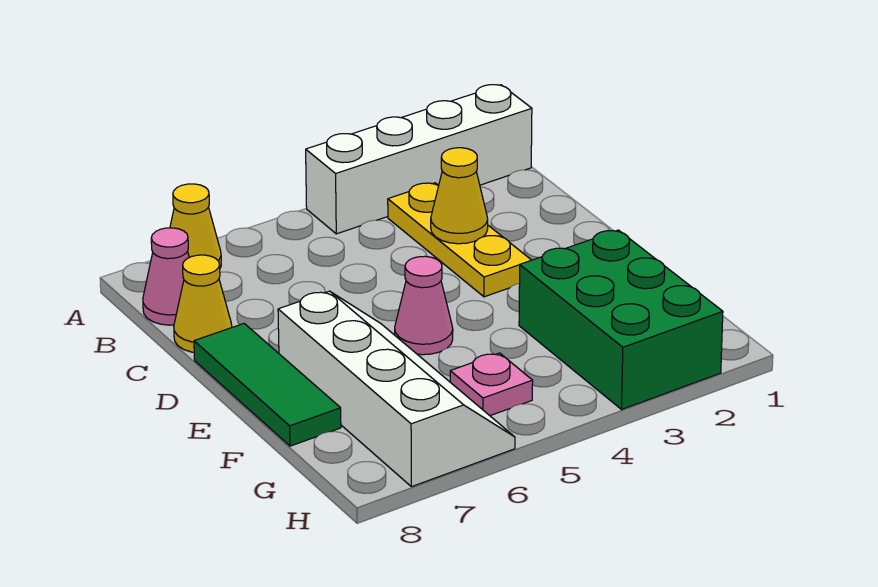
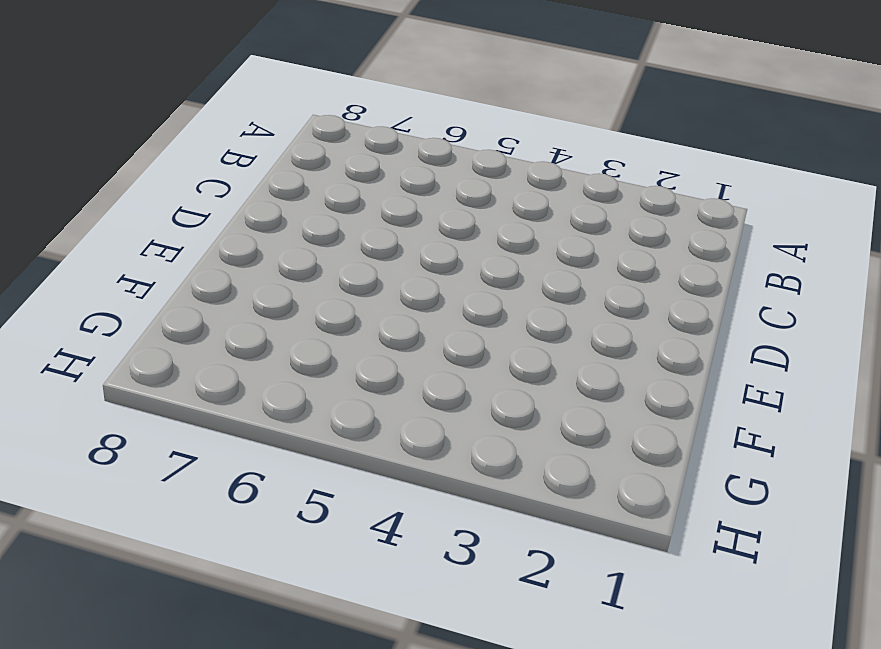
none -> white 1x4 brick [306,85,532,234]
none -> yellow 1x1 cone [170,184,221,268]

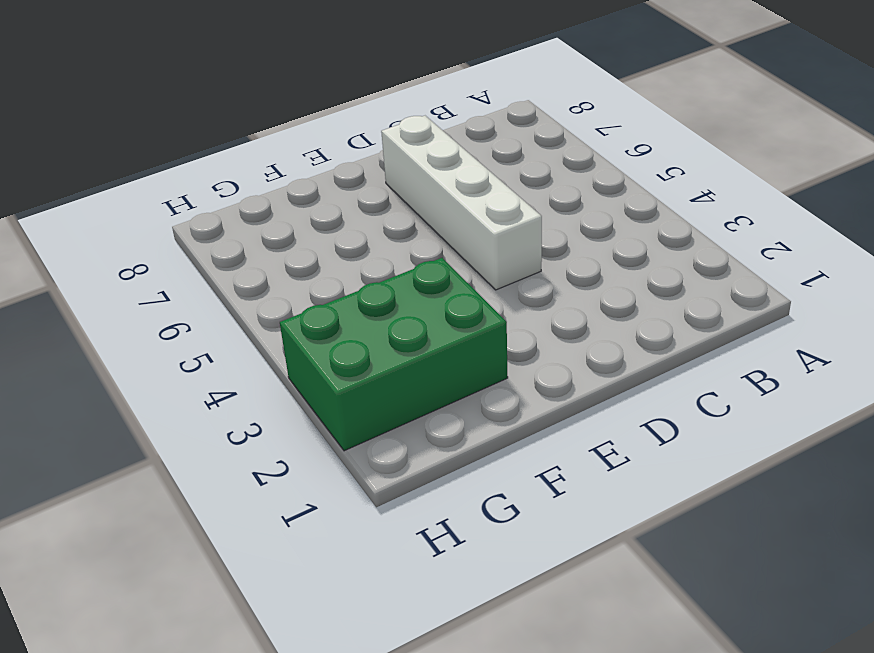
white 1x4 brick [381,116,542,290] -> white 1x4 brick moved to [306,85,532,234]
none -> yellow 1x1 cone [170,184,221,268]
none -> yellow 1x3 plate [388,183,531,297]

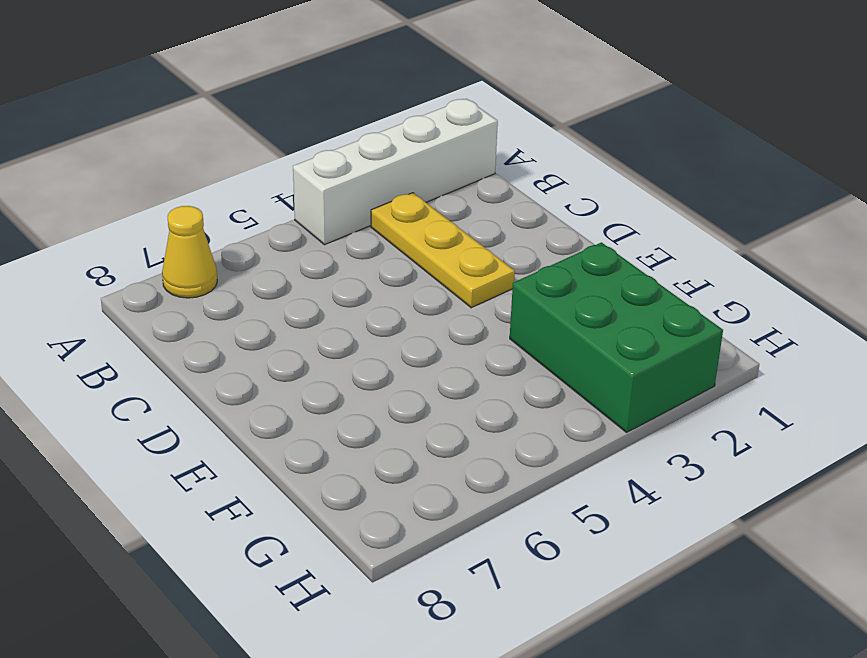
none -> pink 1x1 cone [143,228,189,325]
none -> yellow 1x1 cone [174,255,232,352]

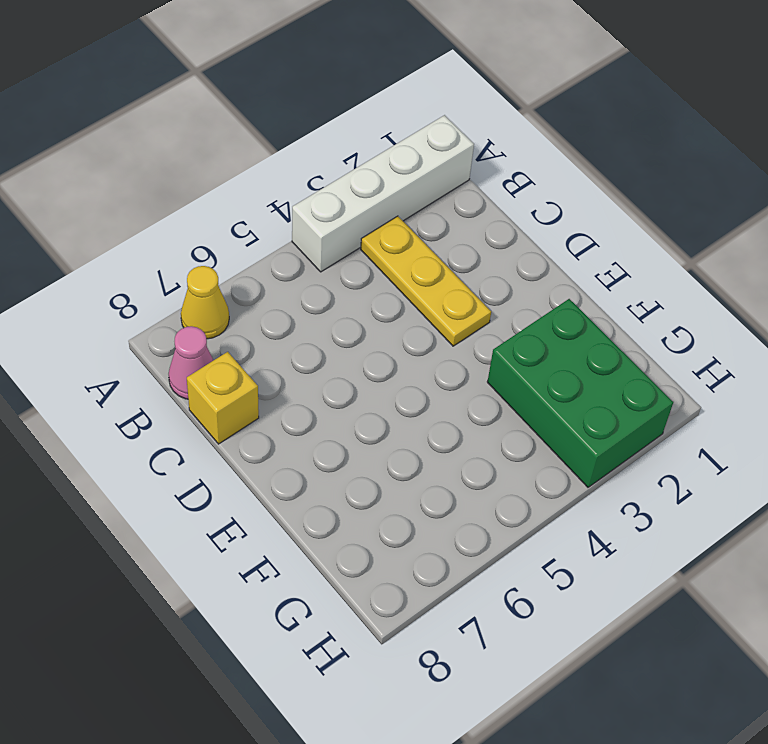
yellow 1x1 brick [187,352,259,444] -> yellow 1x1 cone [174,255,232,352]
none -> green 1x3 tile [194,324,341,446]
none -> pink 1x1 cone [395,256,453,355]

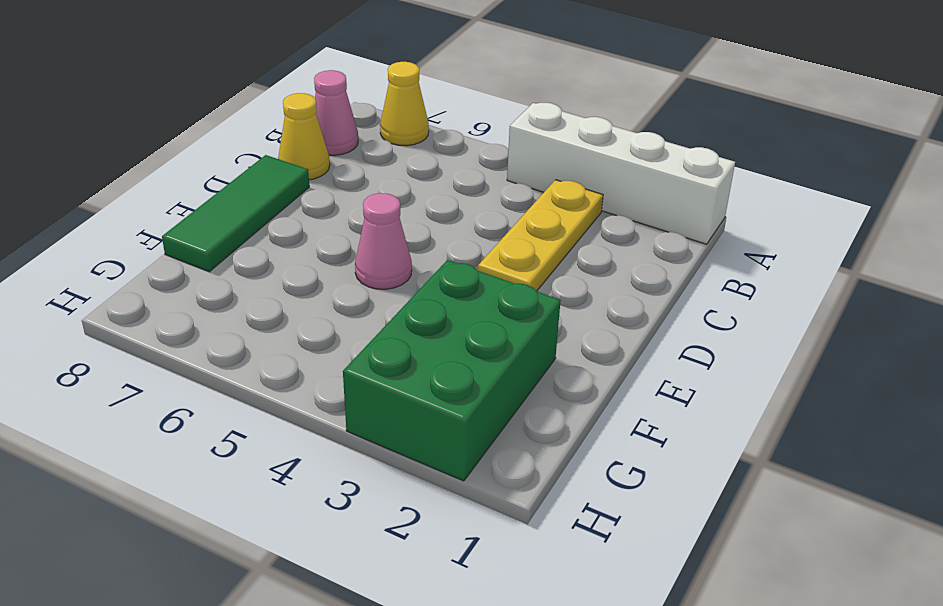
none -> white 2x4 slope [278,291,515,487]
none -> pink 1x1 plate [450,353,533,416]

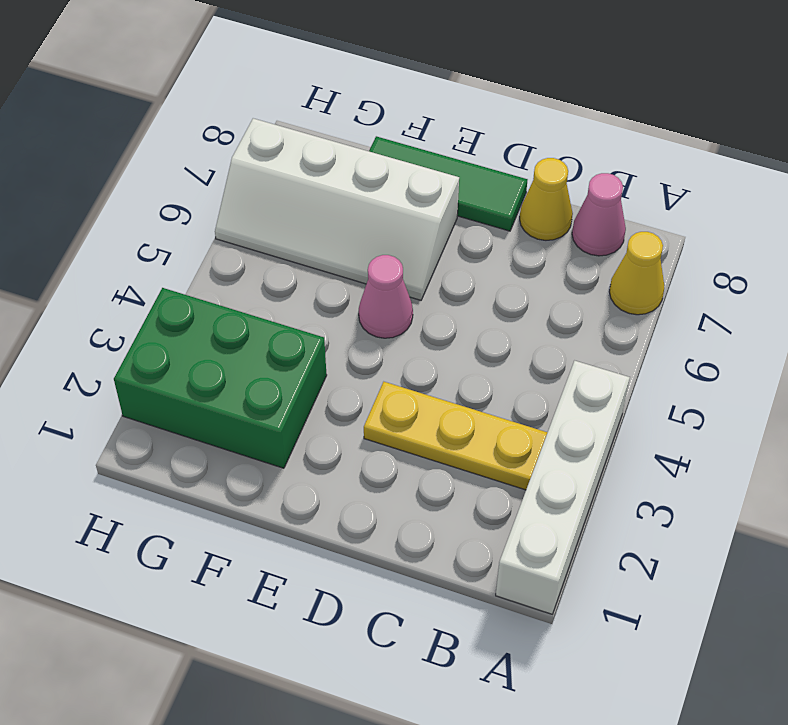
none -> pink 1x1 plate [450,353,533,416]
none -> yellow 1x1 cone [431,148,488,244]

